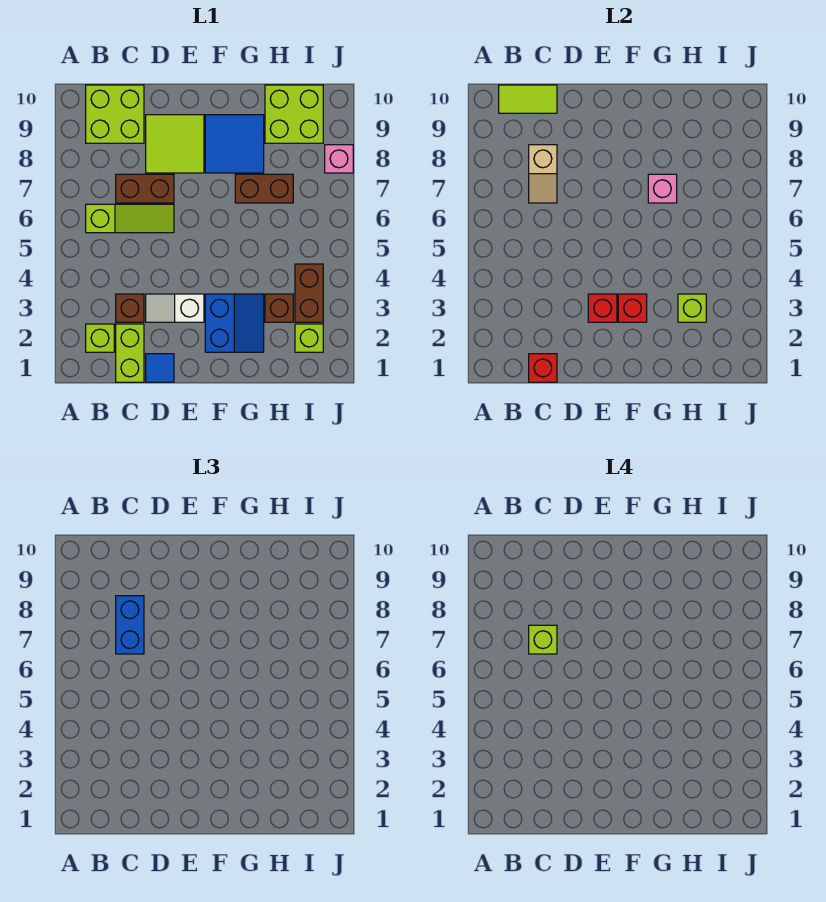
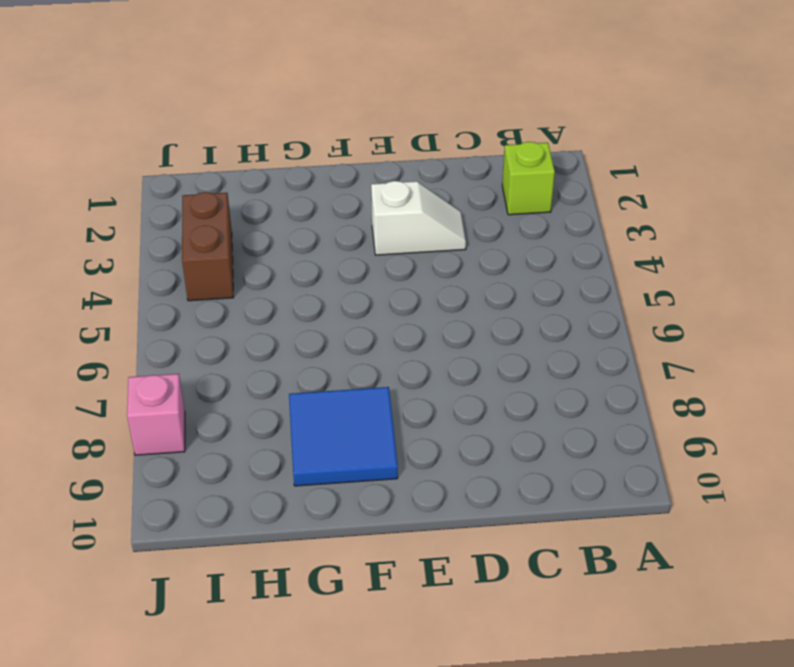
none -> lime 1x3 slope [86,204,174,233]
none -> lime 2x2 brick [86,85,144,143]
none -> lime 1x2 brick [116,324,144,382]

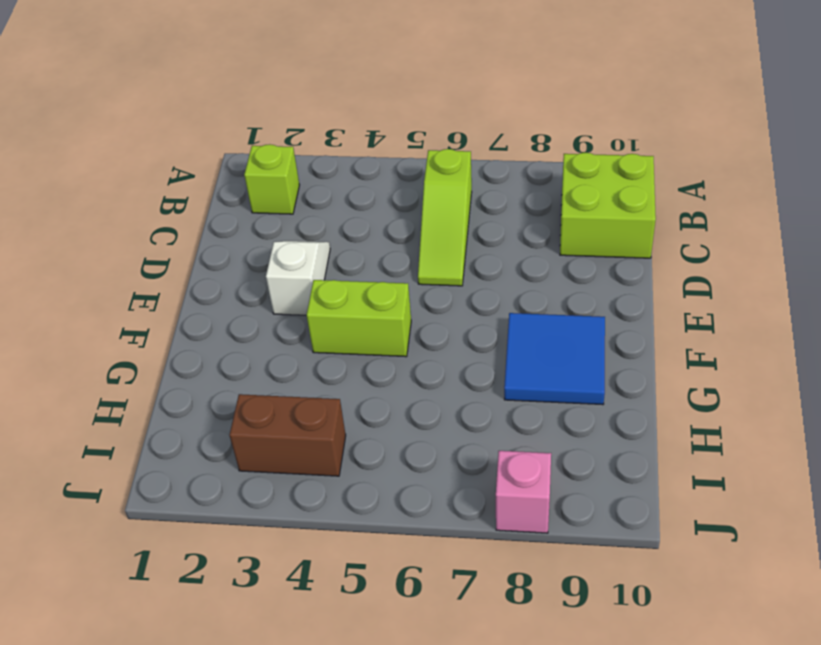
lime 1x2 brick [307,280,411,357] -> lime 1x2 brick moved to [116,324,144,382]
none -> brown 1x1 brick [116,294,144,322]
none -> brown 1x2 brick [116,174,174,203]
none -> blue 1x1 tile [146,354,174,382]

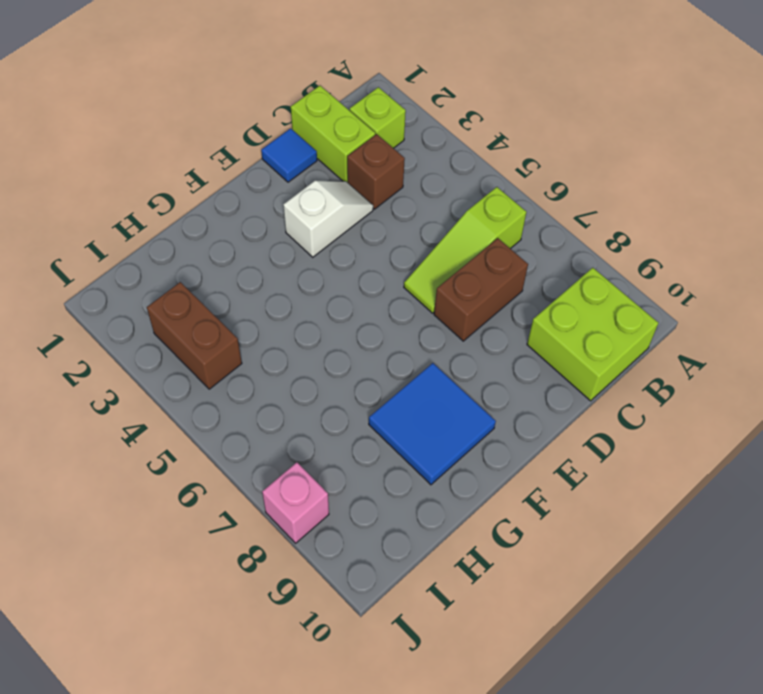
none -> lime 2x2 tile [146,115,204,173]
none -> blue 2x2 slope [205,294,264,352]
none -> brown 1x2 brick [235,174,293,203]

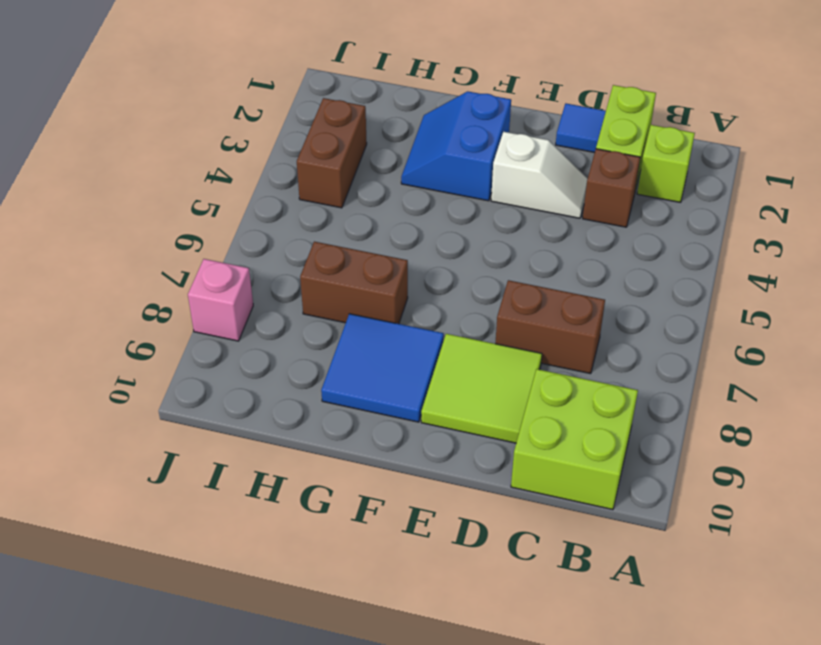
none -> lime 1x3 slope [86,204,174,233]
none -> brown 1x1 brick [265,294,293,322]
none -> lime 2x2 brick [265,85,323,143]

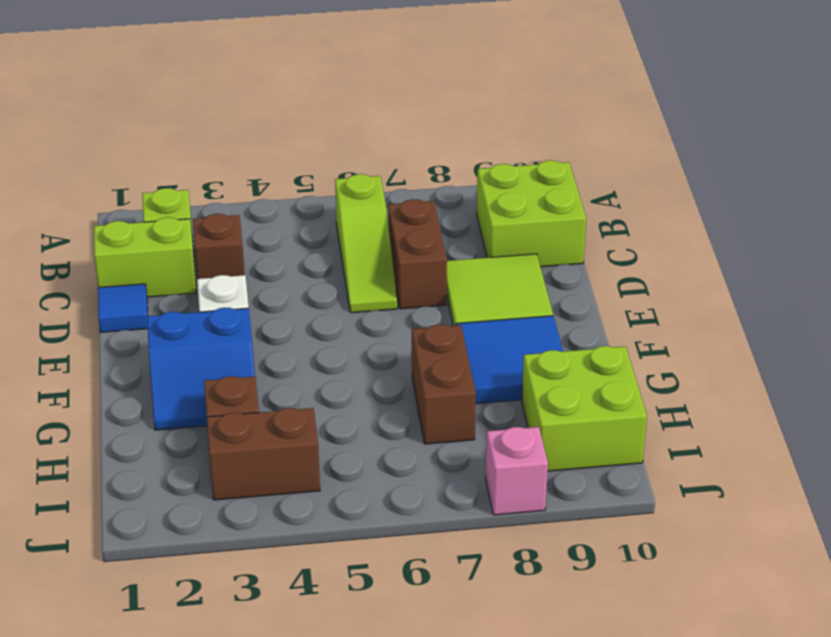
none -> lime 1x1 brick [295,324,323,352]
none -> lime 1x2 tile [499,85,557,113]
none -> red 1x1 brick [529,354,557,382]

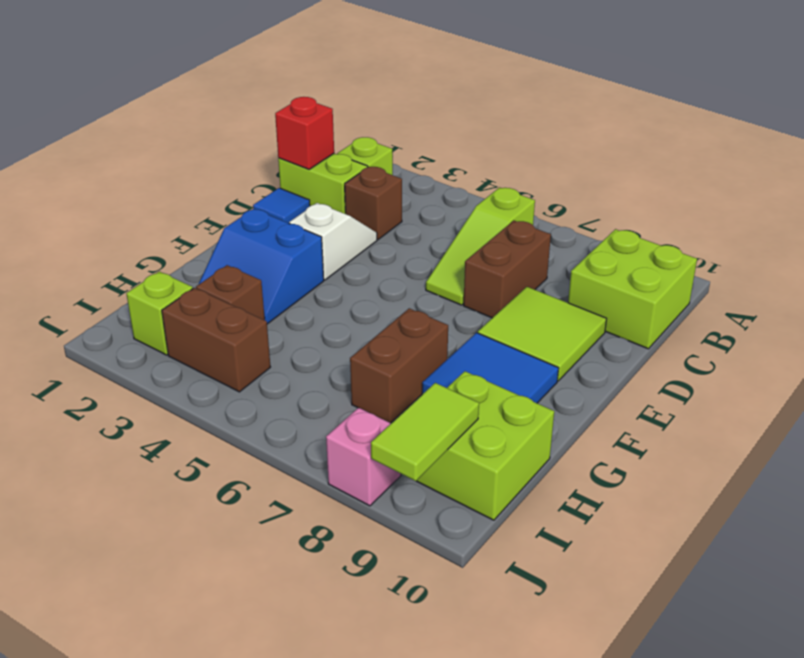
lime 1x2 tile [371,383,479,481] -> lime 1x2 tile moved to [499,85,557,113]
none -> tan 1x2 slope [529,145,557,203]
none -> red 1x1 brick [588,294,617,322]
none -> red 1x1 brick [618,294,647,322]

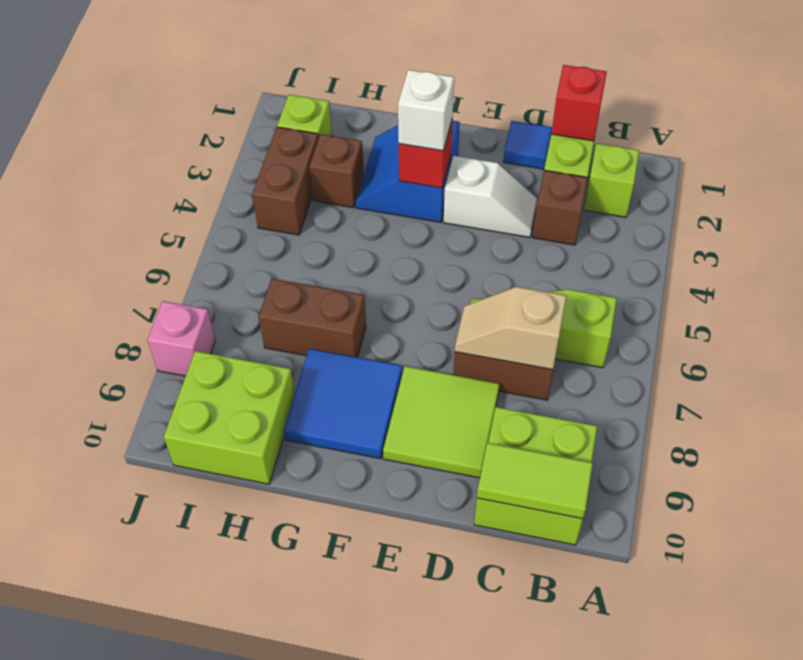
tan 1x2 slope [455,287,566,370] -> tan 1x2 slope turned to [529,145,557,203]
white 1x1 brick [398,70,454,151] -> none
none -> red 1x1 brick [588,294,617,322]
none -> pink 1x1 brick [648,174,677,203]
none -> lime 1x1 brick [678,294,706,322]

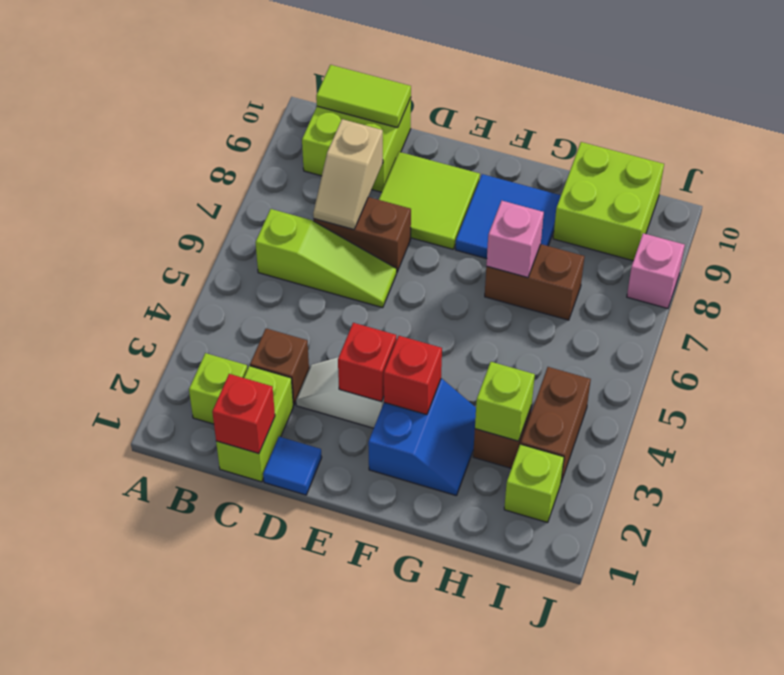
none -> blue 1x2 brick [116,596,144,654]
none -> lime 1x1 brick [529,625,557,654]

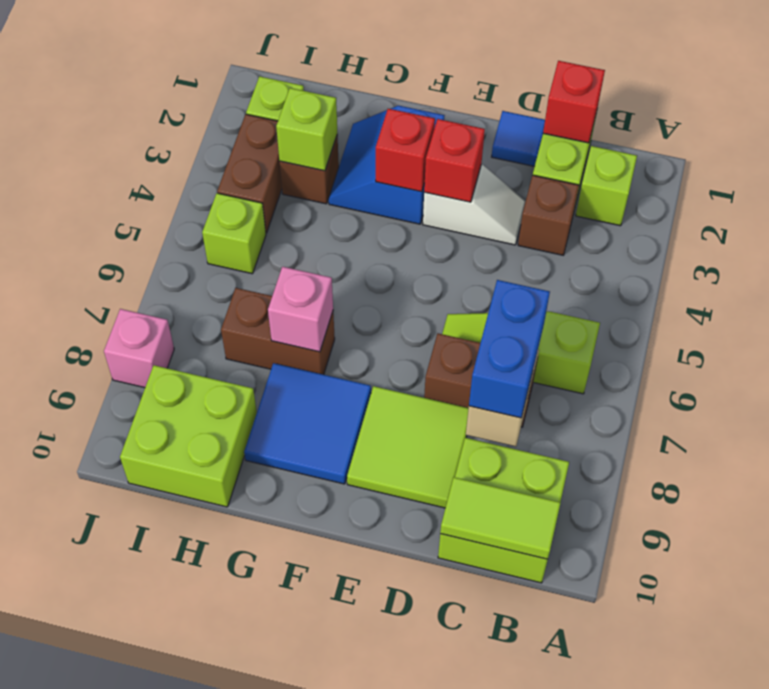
lime 1x1 brick [202,193,266,274] -> lime 1x1 brick moved to [529,625,557,654]

